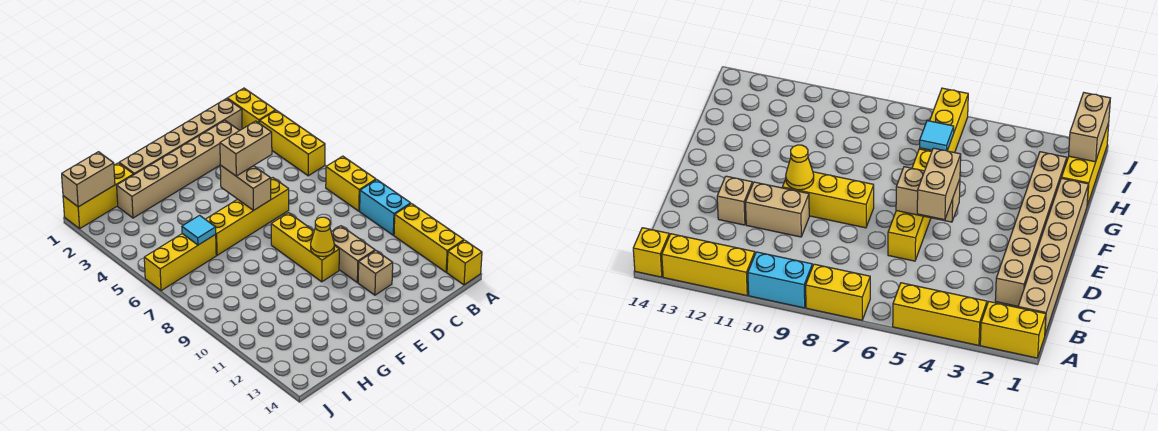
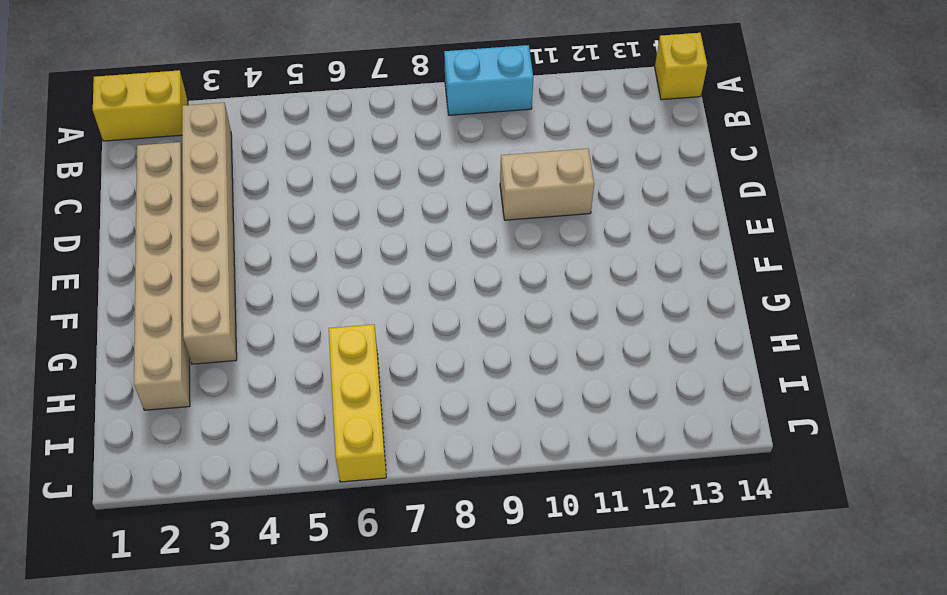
tan 1x6 brick [182,103,237,364] -> tan 1x6 brick moved to [119,99,242,174]
none -> yellow 1x3 brick [260,110,325,176]
none -> yellow 1x2 brick [326,156,376,211]
none -> yellow 1x3 brick [394,204,464,272]

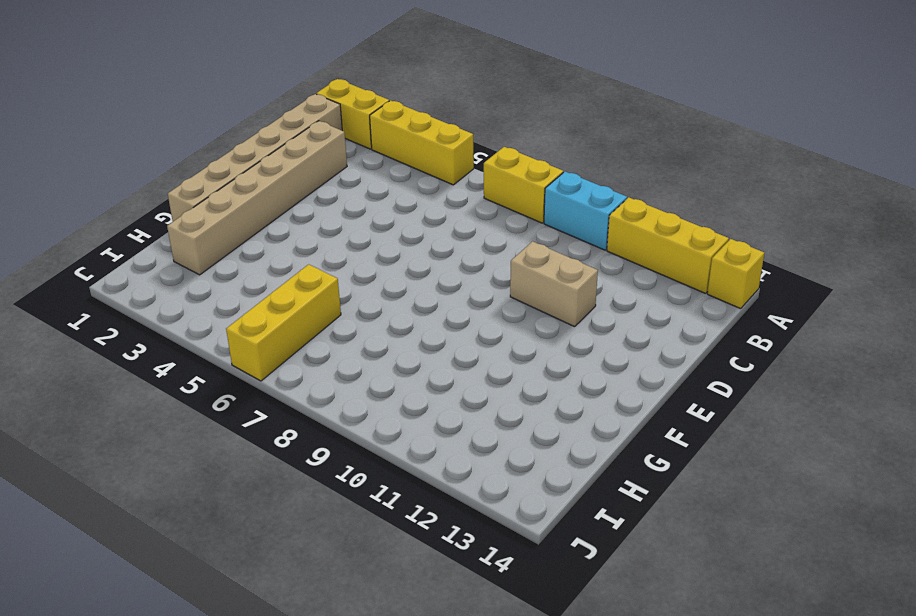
none -> yellow 1x4 brick [205,178,289,255]
none -> tan 1x1 brick [358,251,393,295]
none -> yellow 1x3 brick [271,213,339,282]

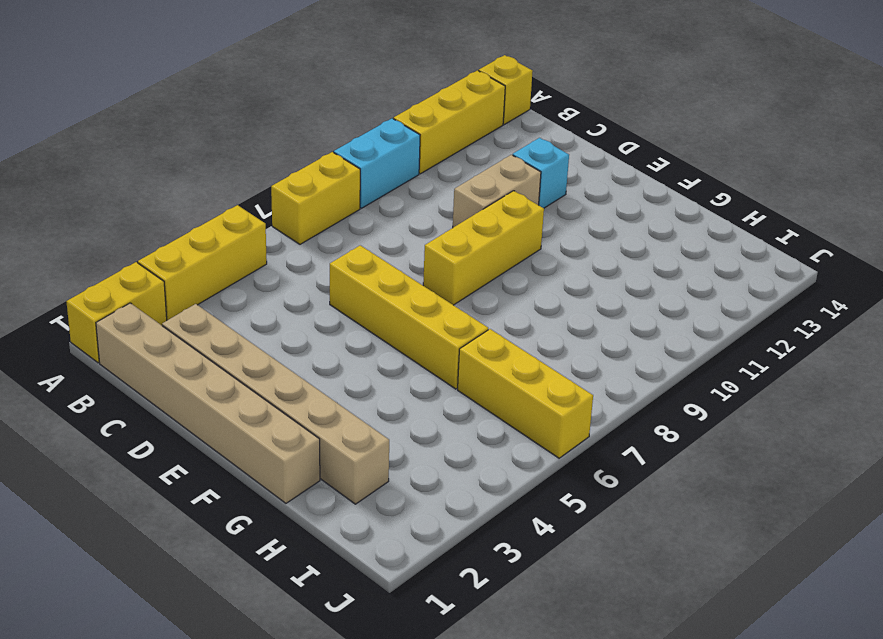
cyan 1x1 brick [513,138,569,208] -> tan 1x1 brick [358,251,393,295]
none -> yellow 1x3 brick [63,163,134,229]
none -> tan 1x2 brick [220,165,271,211]
none -> yellow 1x1 cone [311,217,334,257]

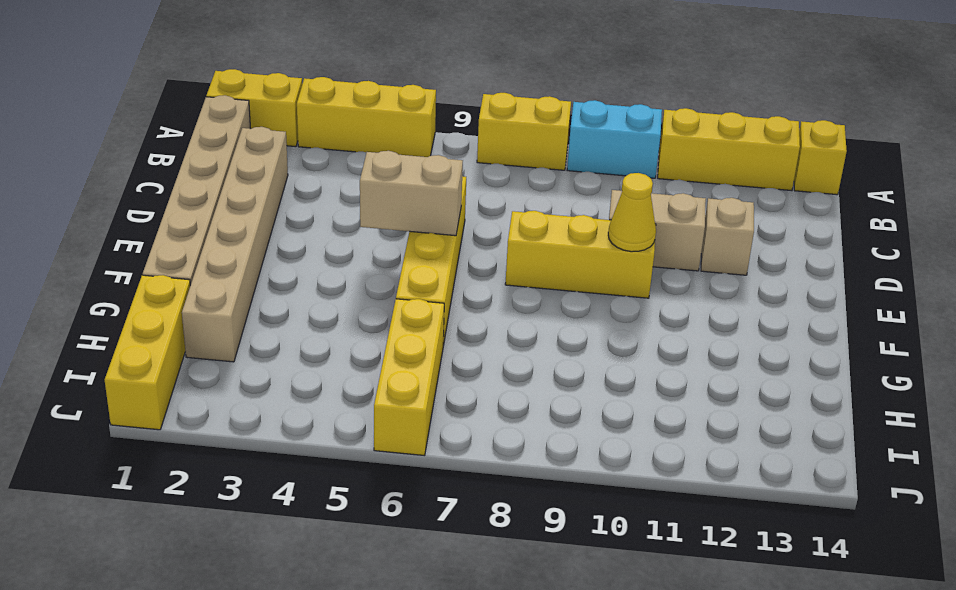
none -> cyan 1x1 tile [182,215,216,245]
none -> tan 1x2 brick [62,152,115,207]
none -> tan 1x2 brick [220,121,272,176]

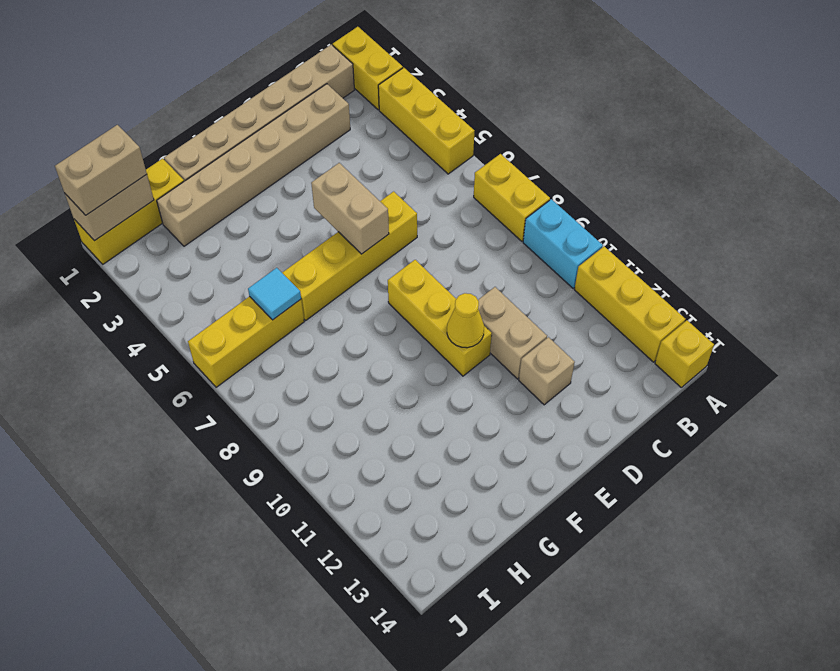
tan 1x2 brick [55,125,147,215] -> tan 1x2 brick moved to [220,121,272,176]

